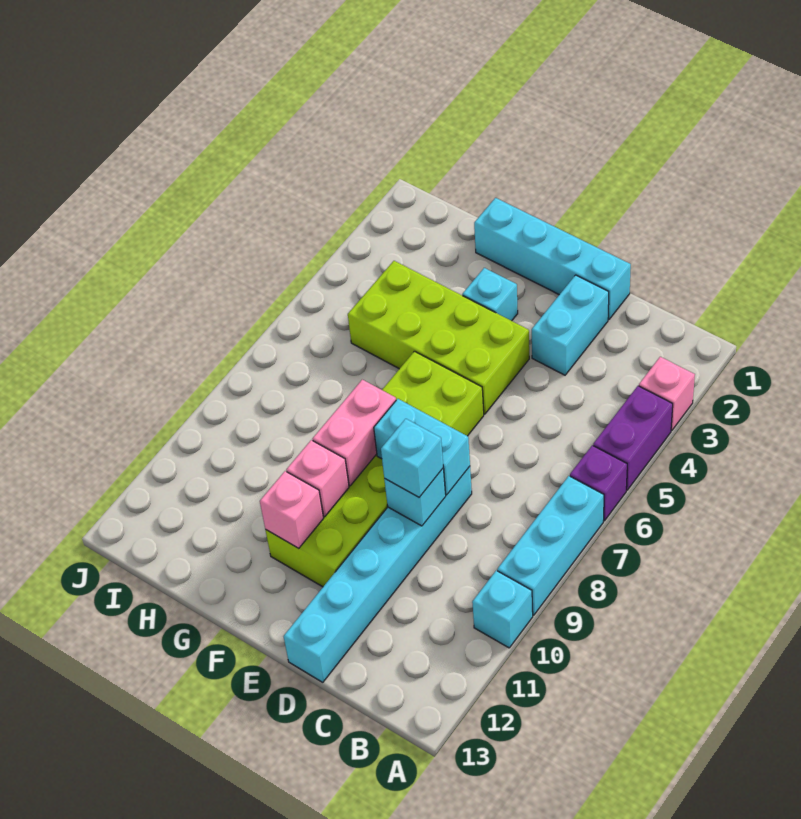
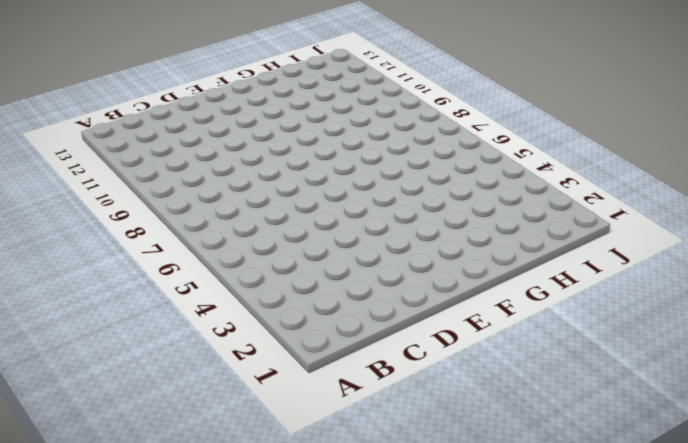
none -> pink 1x1 brick [639,357,695,431]
none -> purple 1x2 brick [593,386,673,490]
none -> purple 1x1 brick [570,445,627,521]

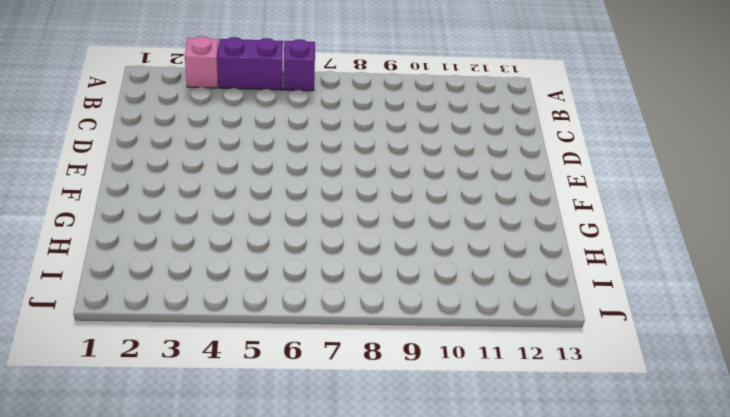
none -> cyan 1x3 brick [497,476,604,615]
none -> cyan 1x1 brick [472,570,533,648]
none -> cyan 1x4 brick [474,198,631,320]

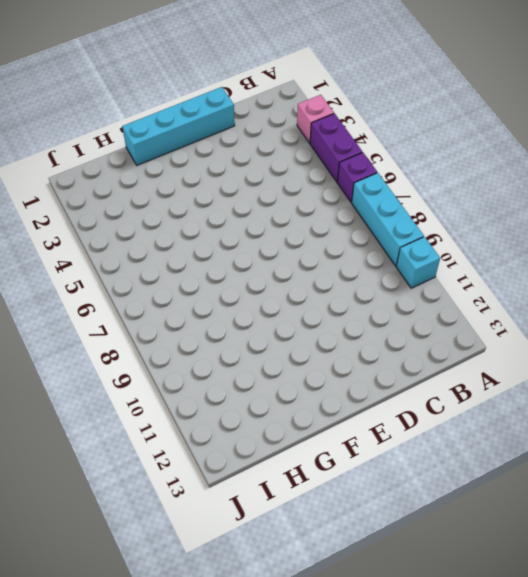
none -> cyan 1x2 brick [532,275,609,375]
none -> cyan 1x6 brick [283,466,472,682]
none -> lime 2x4 brick [348,261,529,414]

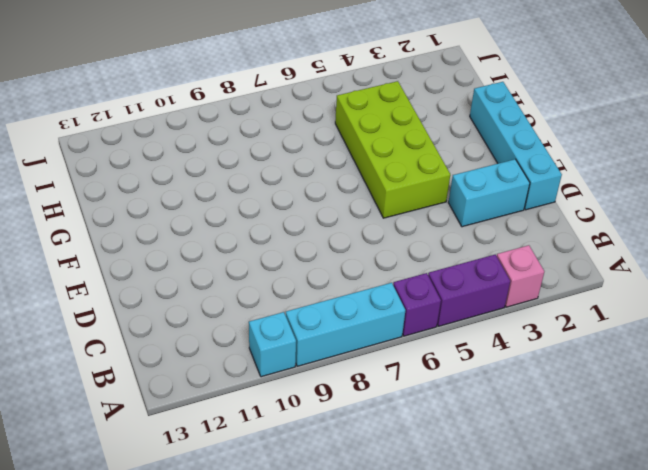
none -> cyan 1x6 brick [283,466,472,682]
none -> lime 2x6 brick [265,351,484,587]
none -> cyan 1x1 brick [462,268,518,321]

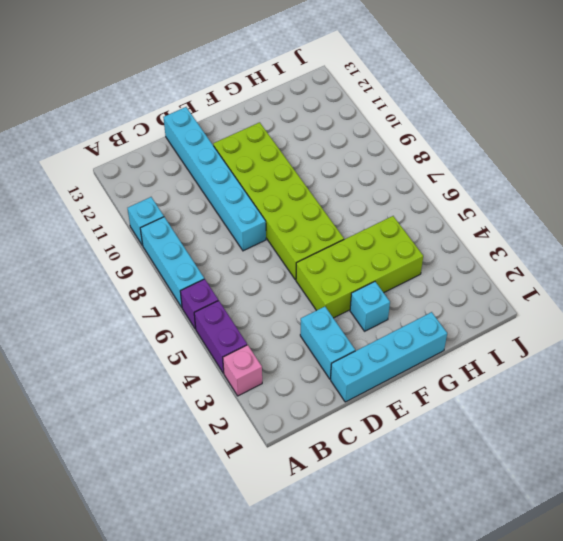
none -> cyan 1x2 brick [374,399,470,495]
none -> cyan 1x1 brick [384,469,446,526]
none -> pink 1x2 brick [313,380,396,486]

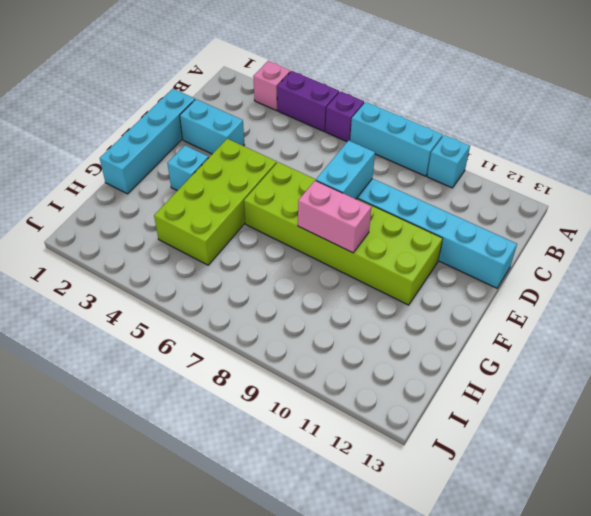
none -> cyan 1x1 brick [384,469,446,526]
none -> pink 1x1 brick [286,440,349,517]
none -> pink 1x1 brick [260,471,324,548]

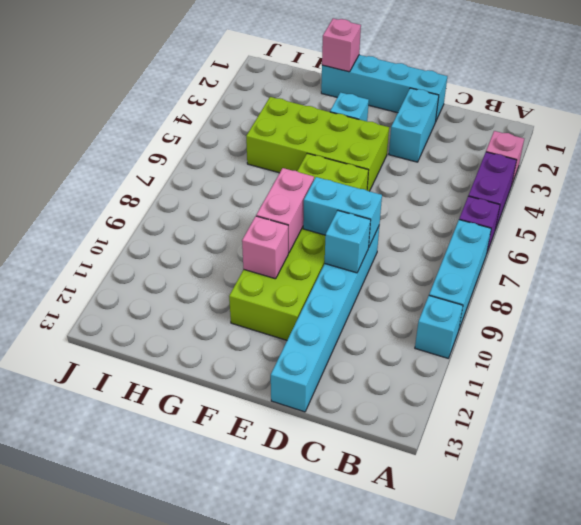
pink 1x1 brick [322,18,361,72] -> pink 1x1 brick moved to [260,471,324,548]
none -> cyan 1x1 brick [381,419,443,497]

